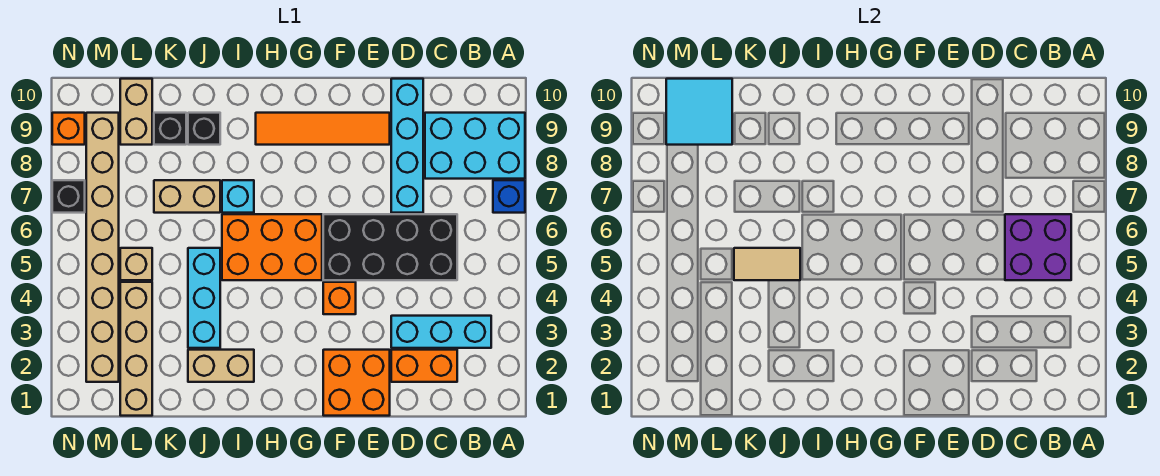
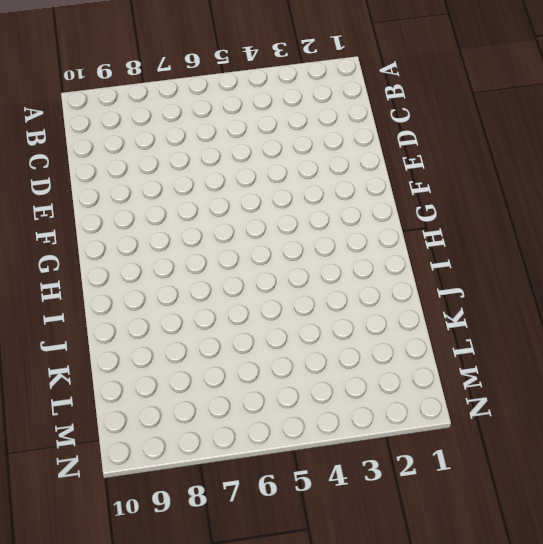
none -> blue 1x1 brick [493,180,525,213]
none -> cyan 2x3 brick [425,113,525,179]
none -> cyan 1x3 brick [391,316,491,348]

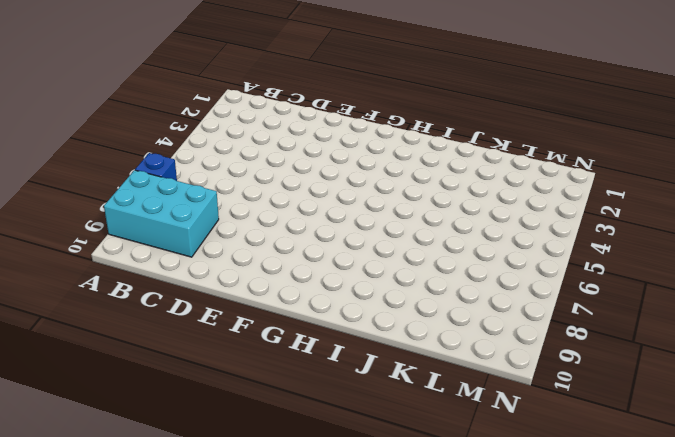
none -> cyan 1x3 brick [391,316,491,348]
none -> orange 1x2 brick [391,350,457,382]
none -> black 2x4 brick [323,214,457,280]

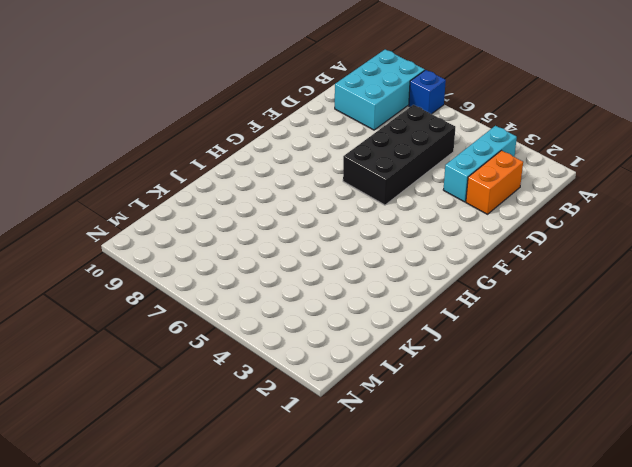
none -> cyan 1x4 brick [391,79,423,213]
none -> orange 2x2 brick [323,350,390,416]
none -> orange 1x4 tile [256,113,390,145]

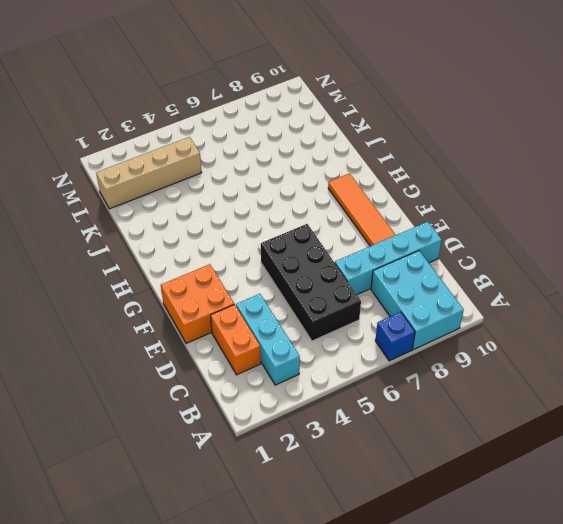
none -> orange 1x1 brick [323,282,356,314]
none -> orange 2x3 brick [222,214,322,280]
none -> tan 1x2 brick [188,350,254,382]

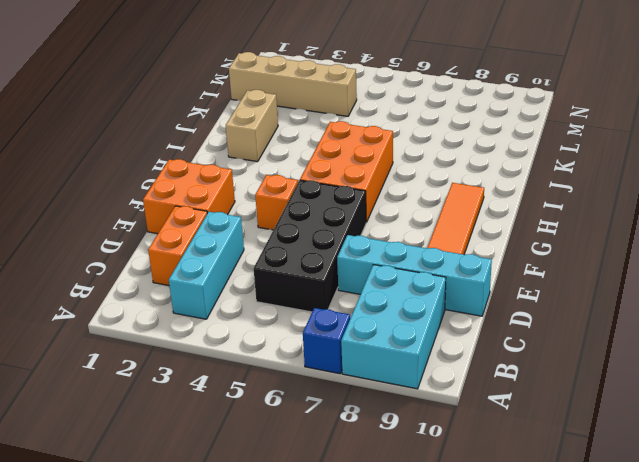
none -> cyan 1x1 brick [222,180,254,213]
none -> cyan 1x3 brick [188,248,220,348]
none -> tan 1x2 brick [154,180,220,213]

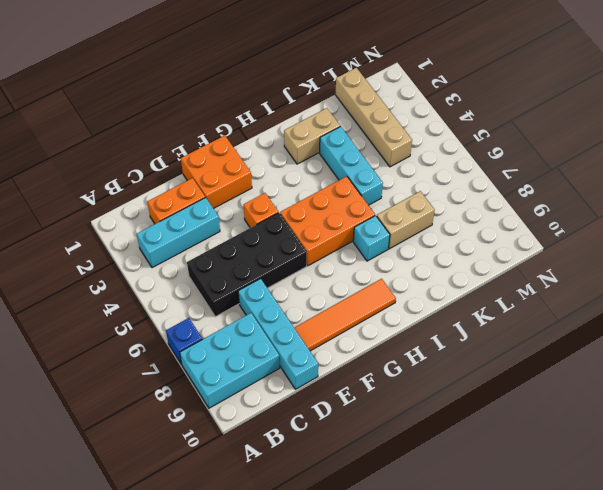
none -> black 1x1 brick [188,113,220,145]
none -> black 1x1 brick [154,113,186,145]
none -> tan 1x1 brick [120,248,152,280]

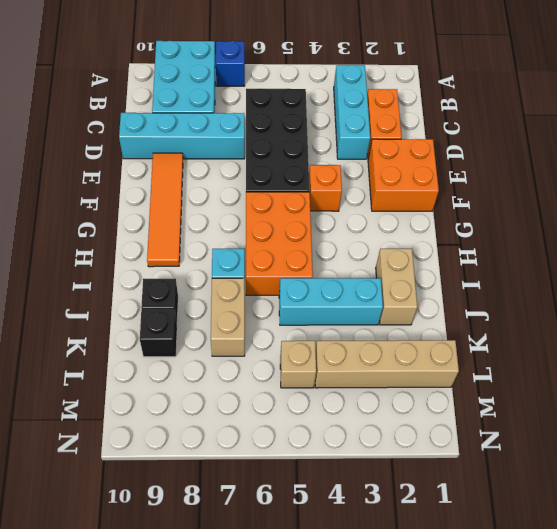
none -> tan 1x2 brick [120,79,152,145]
none -> tan 1x8 brick [86,113,119,382]
none -> black 1x1 brick [52,180,85,213]

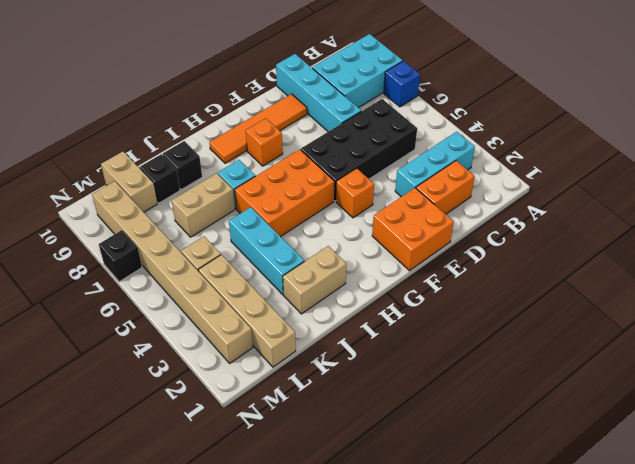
orange 1x1 brick [246,118,283,166] -> orange 1x1 brick moved to [52,113,85,145]
none -> purple 2x2 brick [1005,214,1071,280]
none -> tan 1x2 tile [734,248,800,280]
none -> cyan 2x2 tile [666,79,732,145]

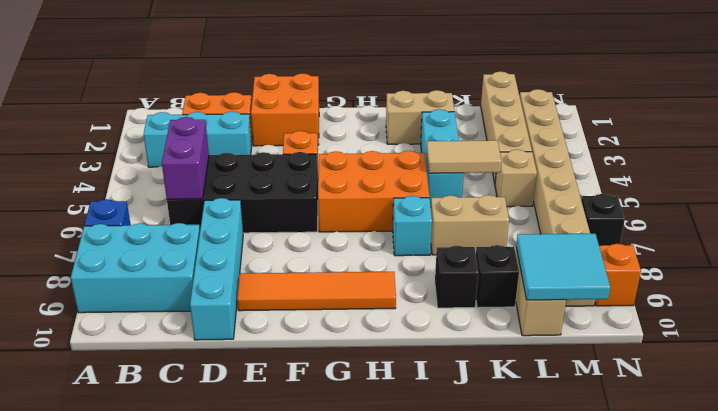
purple 1x2 brick [162,117,209,199] -> purple 2x2 brick [1005,214,1071,280]

